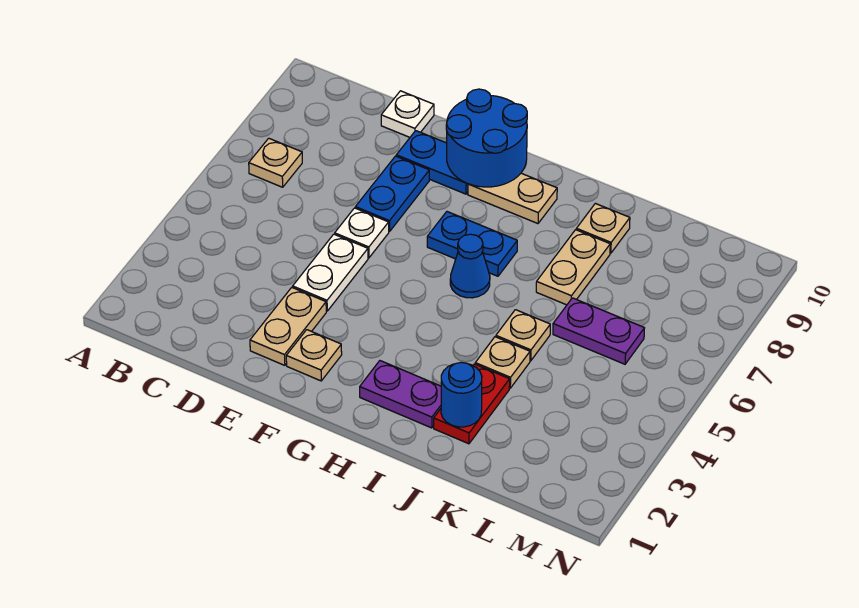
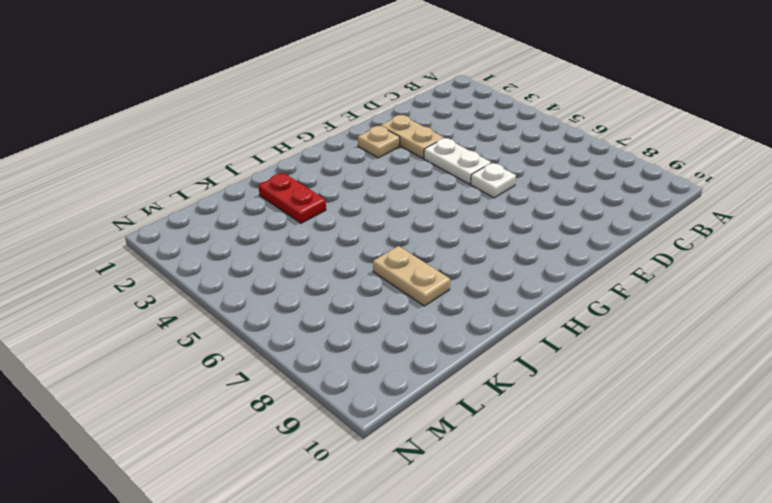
none -> tan 1x1 plate [249,138,302,187]
none -> white 1x1 plate [381,91,434,137]
none -> blue 1x2 plate [355,156,429,232]

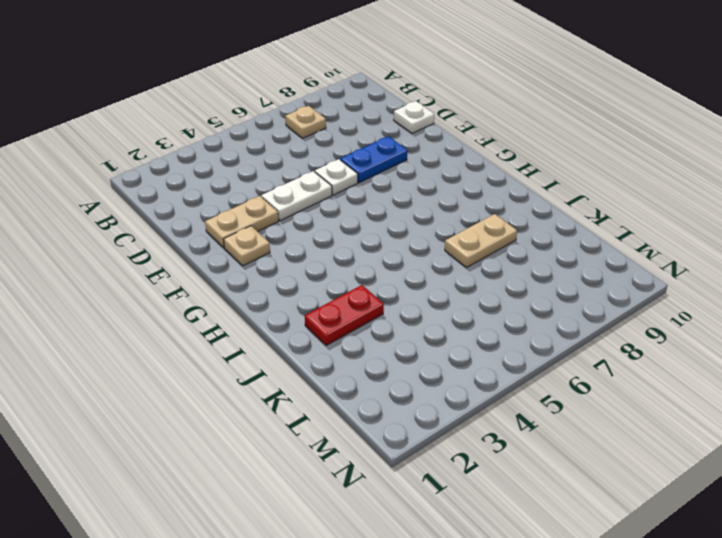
none -> blue 1x2 plate [396,131,468,194]
none -> blue 1x2 plate [427,212,517,276]
none -> tan 1x2 plate [468,173,557,224]

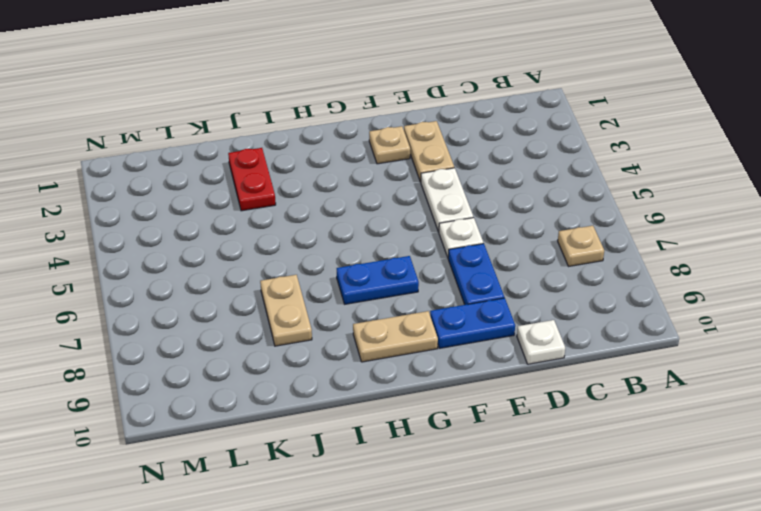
none -> purple 1x2 plate [360,361,441,428]
none -> blue 1x1 cone [450,234,490,298]
none -> tan 1x1 plate [475,337,530,388]

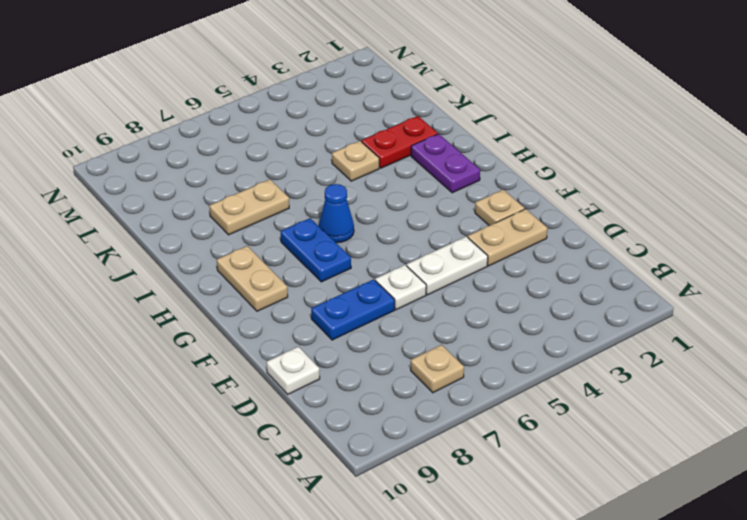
none -> blue 1x2 plate [396,131,468,194]
none -> tan 1x1 plate [496,310,550,361]
none -> tan 1x1 plate [576,203,630,253]

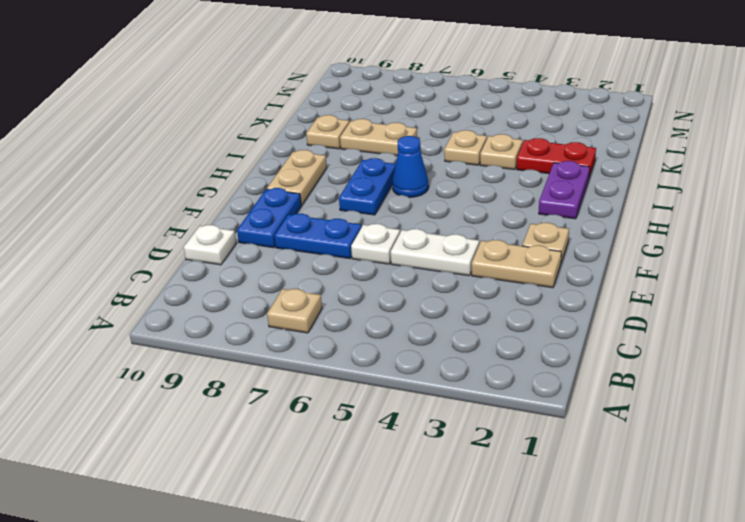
none -> purple 1x2 plate [553,298,644,364]
none -> blue 2x2 round brick [446,89,527,187]
none -> blue 1x1 round brick [441,362,482,427]

